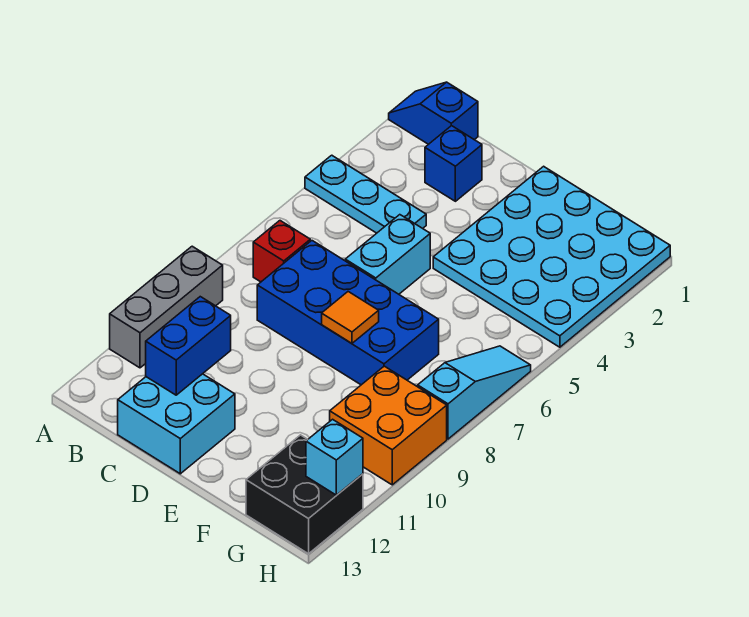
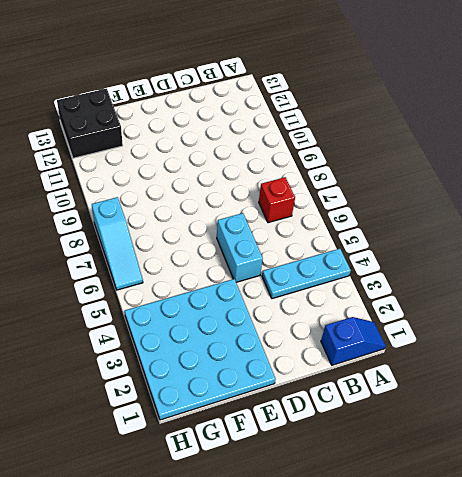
none -> grey 1x3 brick [110,246,223,368]
none -> blue 1x1 brick [425,126,482,201]
none -> blue 2x4 brick [257,241,439,385]

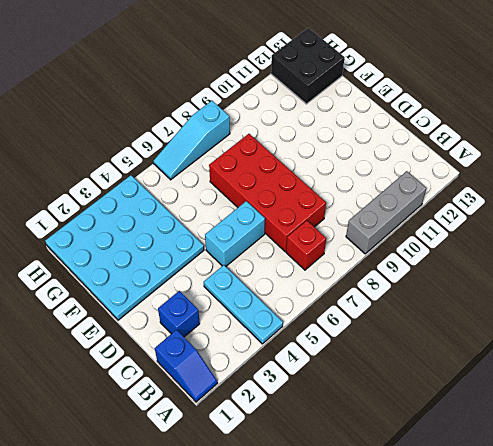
red 2x4 brick [209,134,326,251] -> blue 2x4 brick [257,241,439,385]
none -> cyan 2x2 brick [118,374,235,474]
none -> orange 2x2 brick [330,366,447,485]
none -> blue 1x2 brick [146,297,231,395]

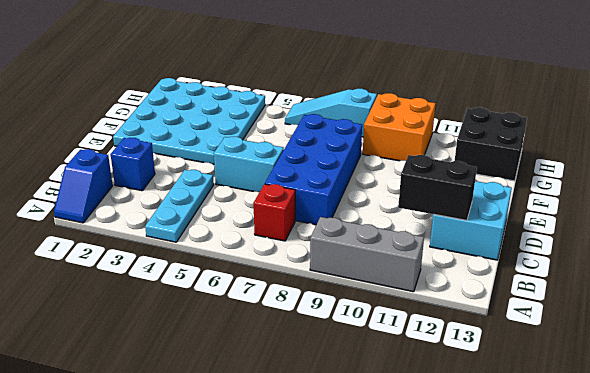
black 1x2 brick [398,155,477,221] -> blue 1x2 brick [146,297,231,395]
none -> orange 1x1 tile [322,292,379,343]
none -> cyan 1x1 brick [306,419,363,495]

